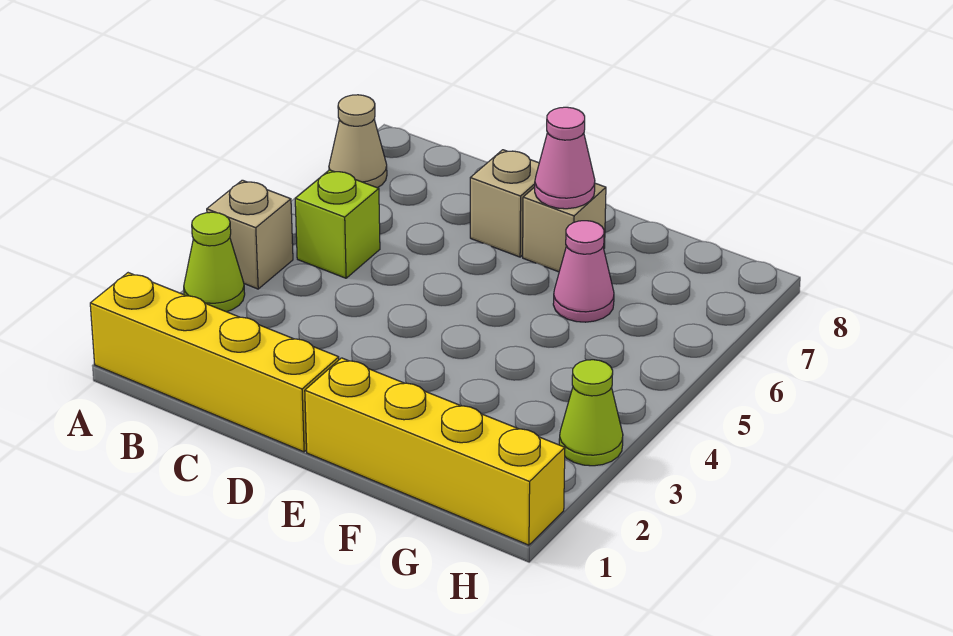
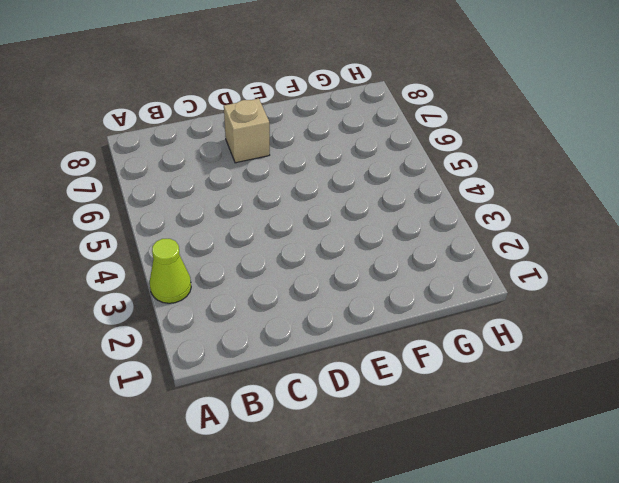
none -> yellow 1x4 brick [90,273,339,452]
none -> tan 1x1 brick [207,180,293,289]

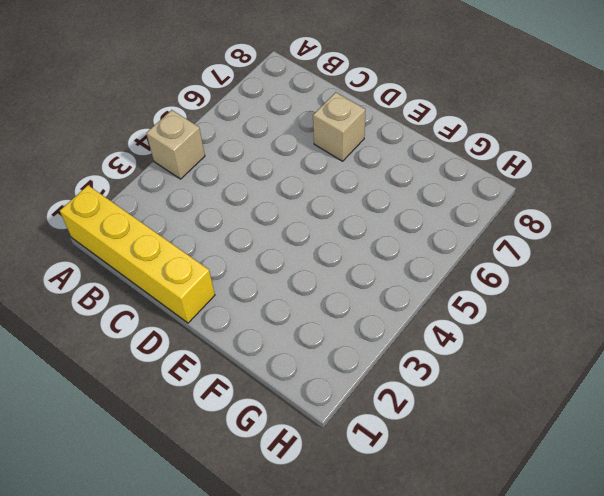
none -> lime 1x1 cone [184,212,245,312]
none -> tan 1x1 cone [329,95,387,188]

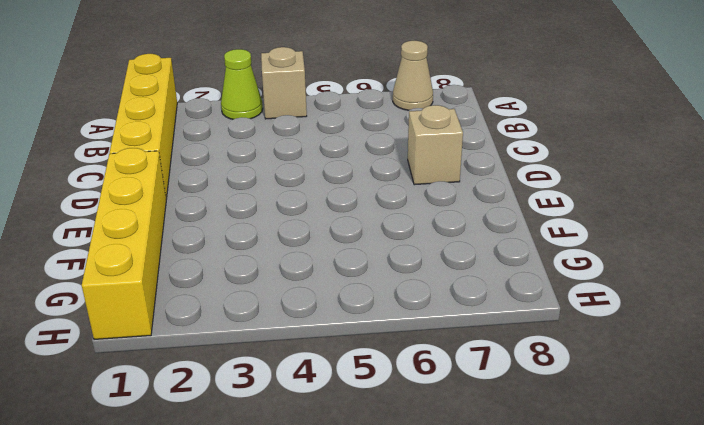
none -> lime 1x1 brick [295,170,380,278]
none -> tan 1x1 brick [523,183,606,272]

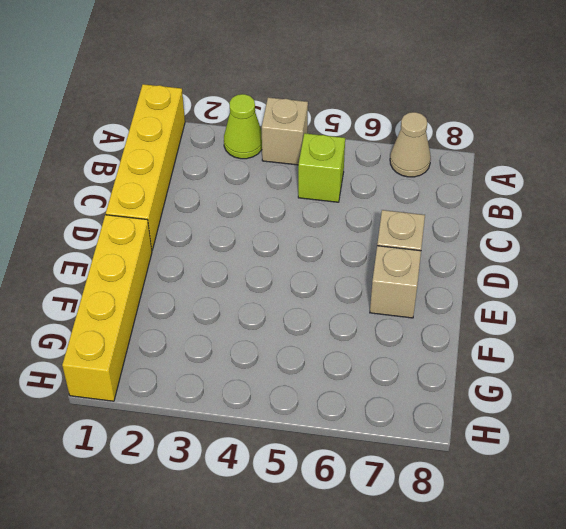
none -> pink 1x1 cone [553,221,614,322]
none -> lime 1x1 cone [559,360,623,466]

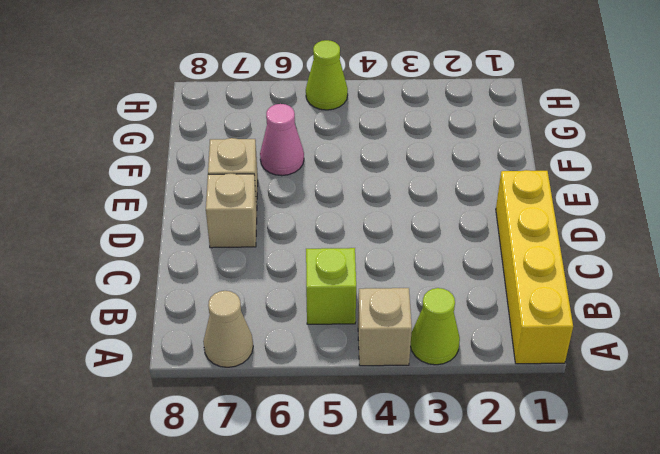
lime 1x1 cone [306,40,348,110] -> lime 1x1 cone moved to [559,360,623,466]
none -> yellow 1x4 brick [305,358,565,545]
none -> pink 1x1 cone [535,107,595,209]

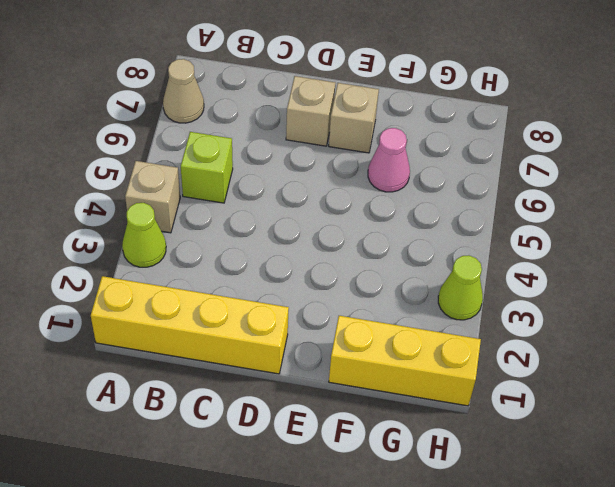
yellow 1x3 brick [329,316,481,406] -> yellow 1x4 brick [305,358,565,545]
none -> pink 1x1 cone [535,107,595,209]

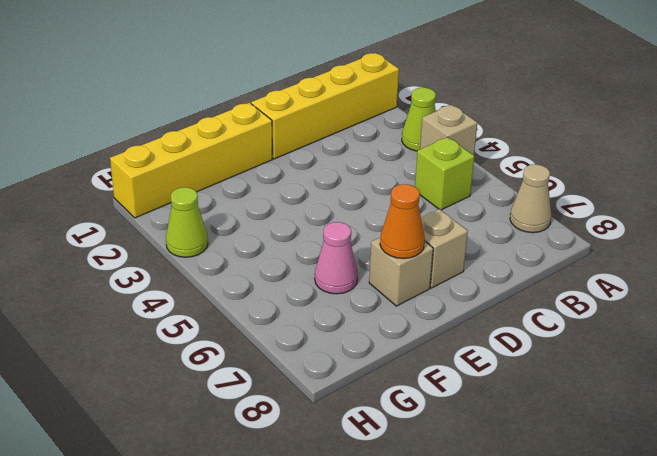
orange 1x1 cone [380,184,425,259] -> pink 1x1 cone [535,107,595,209]

